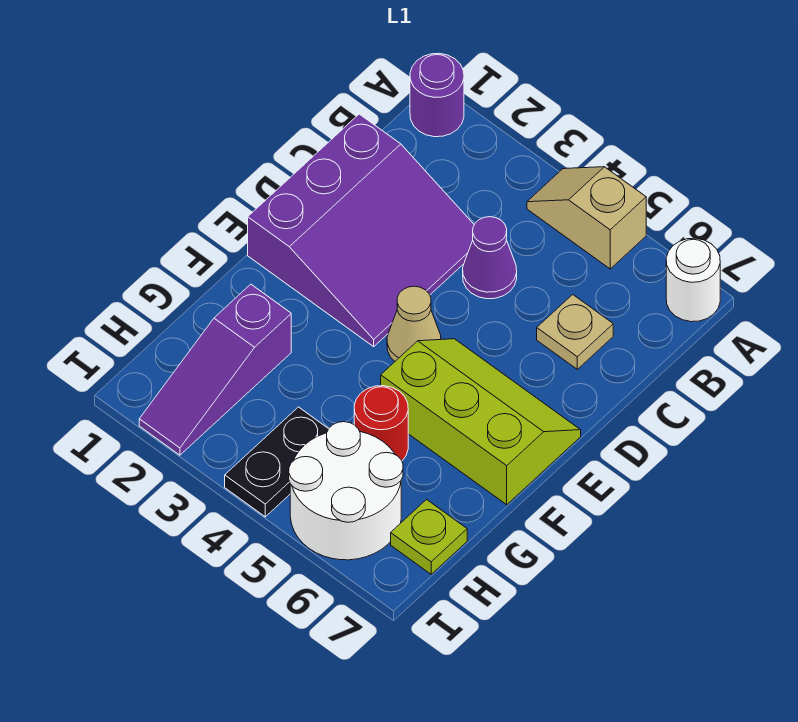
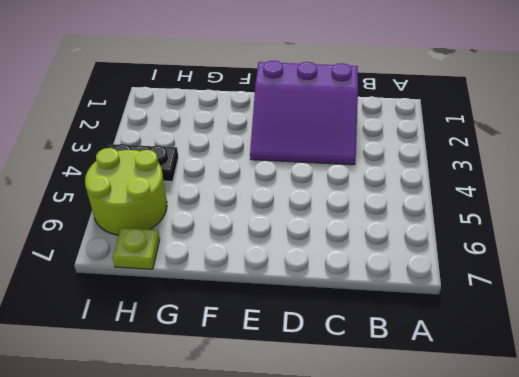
lime 2x2 round brick [85,148,167,235] -> white 2x2 round brick [289,422,403,560]
none -> purple 1x1 round brick [410,53,464,137]
none -> tan 1x2 slope [527,167,646,269]
none -> white 1x1 round brick [666,238,720,322]

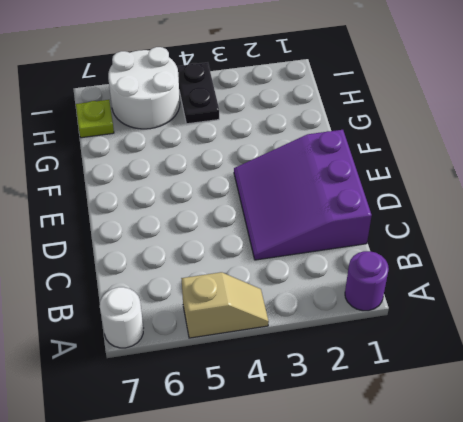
none -> purple 1x1 cone [463,217,517,299]
none -> tan 1x1 plate [537,295,613,369]
none -> tan 1x1 cone [387,286,441,361]

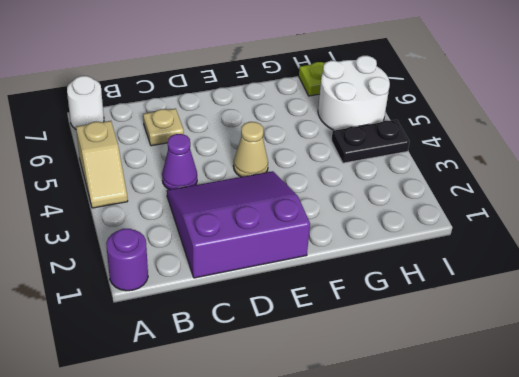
none -> lime 2x3 slope [381,339,581,505]
none -> purple 1x3 slope [139,284,291,455]
none -> red 1x1 round brick [354,386,408,460]

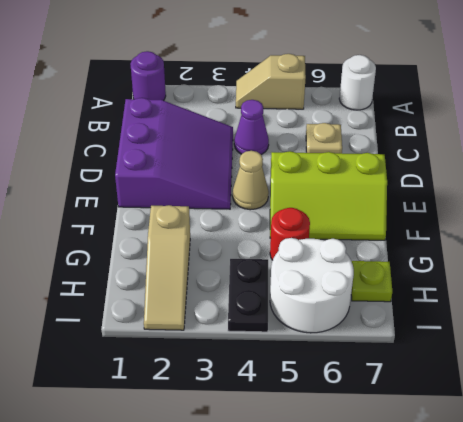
lime 2x3 slope [270,151,387,240] -> lime 2x3 slope turned to [381,339,581,505]
tan 1x3 slope [144,205,190,330] -> purple 1x3 slope [139,284,291,455]

